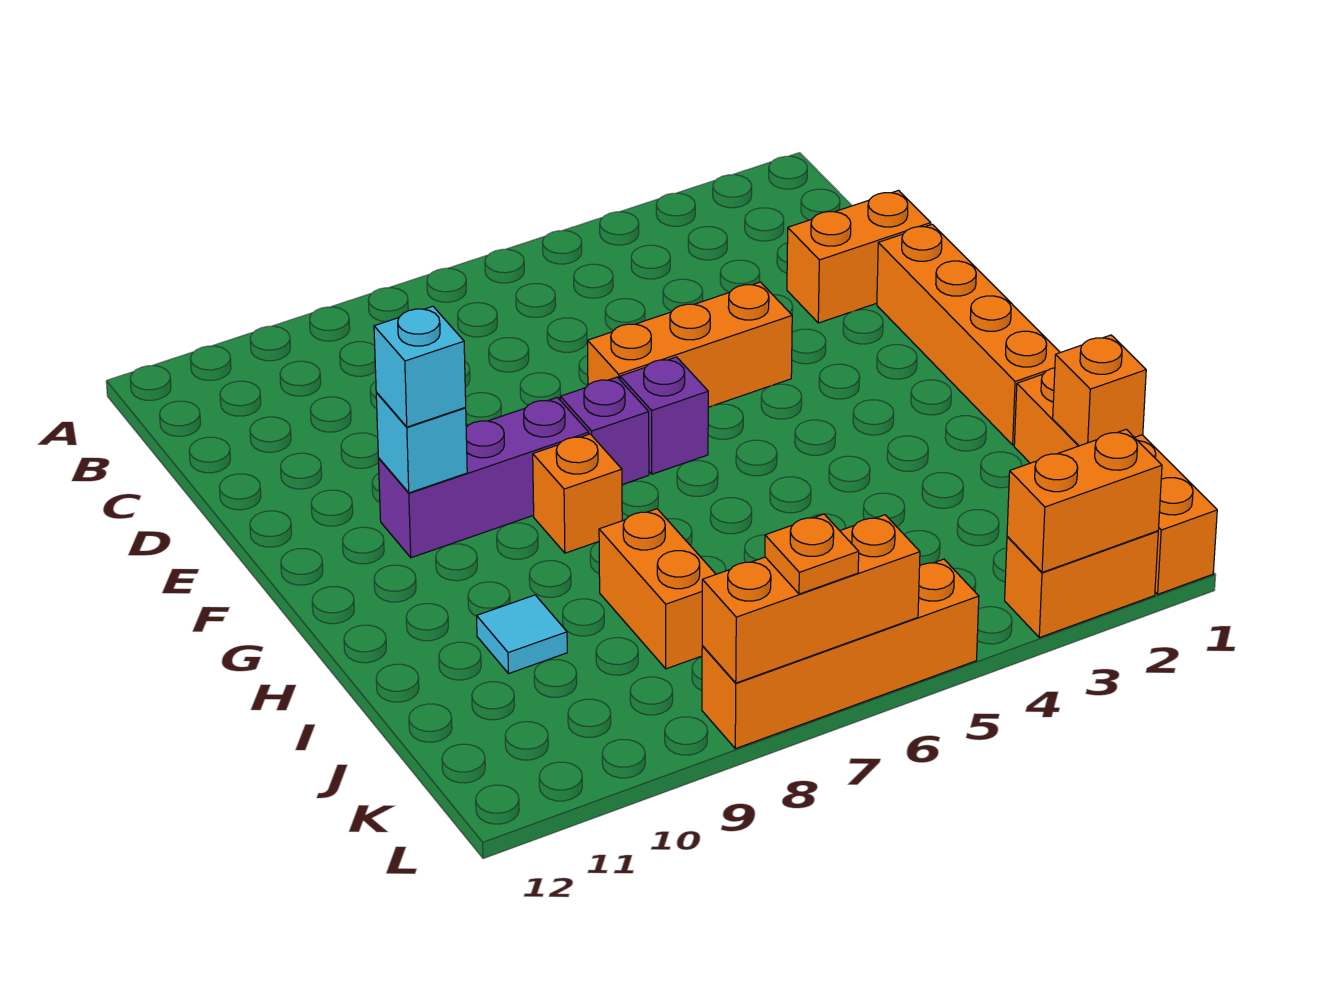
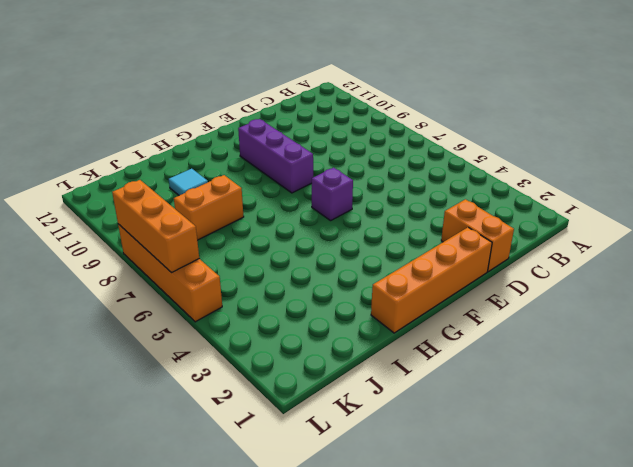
none -> orange 1x3 brick [587,282,792,407]
none -> purple 1x1 brick [560,377,649,485]
none -> orange 1x1 brick [533,434,622,553]

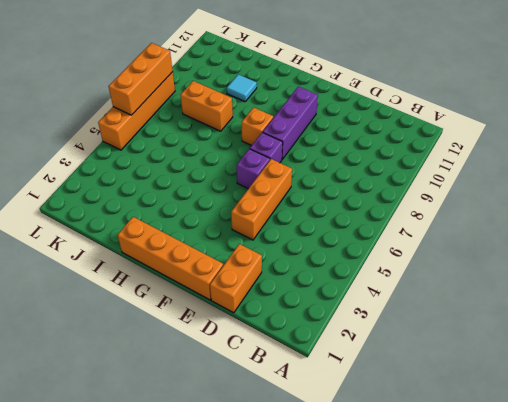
none -> orange 1x4 brick [1014,368,1217,594]
none -> orange 1x2 brick [1005,531,1158,638]
none -> cyan 1x1 brick [376,393,467,493]

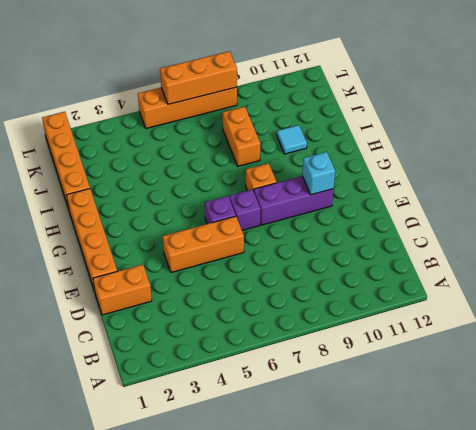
none -> orange 1x2 brick [1005,531,1158,638]
none -> orange 1x1 brick [1053,335,1146,446]
none -> orange 1x2 brick [1007,429,1162,572]

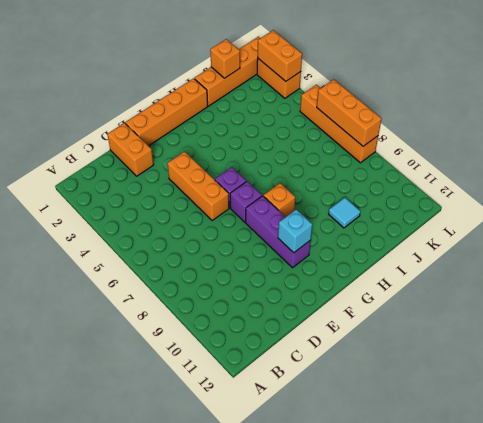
none -> orange 1x2 brick [599,509,716,669]
none -> cyan 1x1 brick [374,306,466,427]
none -> orange 1x1 plate [765,514,859,594]

